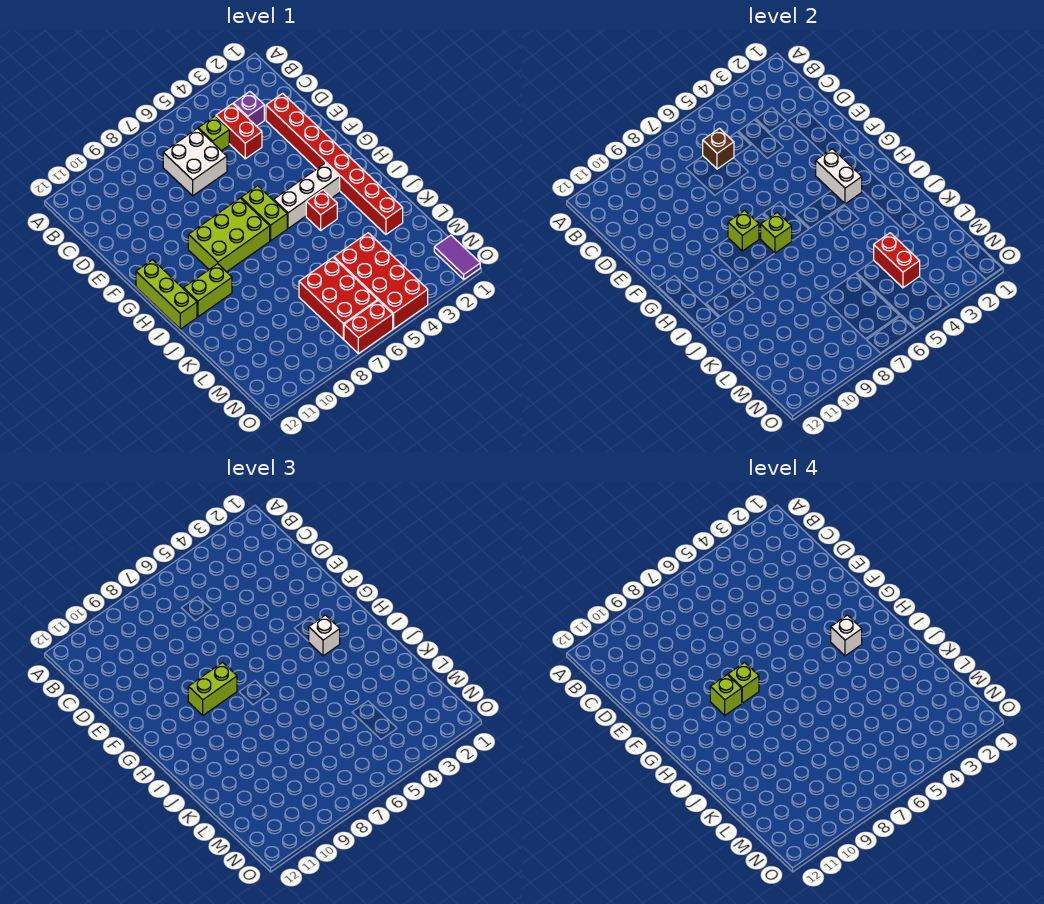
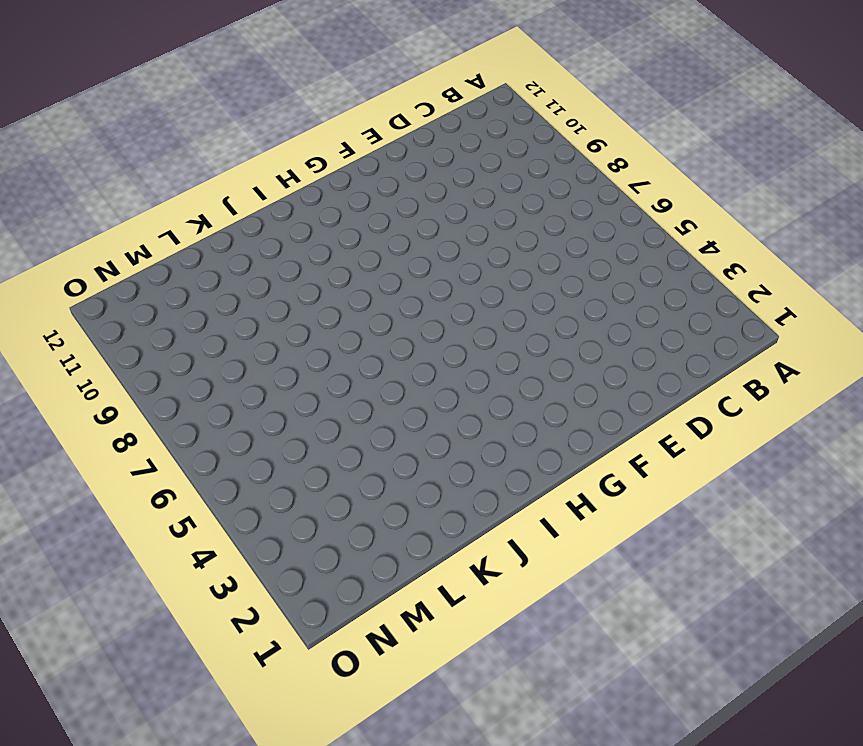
none -> purple 1x1 brick [233,92,264,126]
none -> red 1x2 brick [216,104,262,159]
none -> lime 1x1 brick [198,116,229,151]

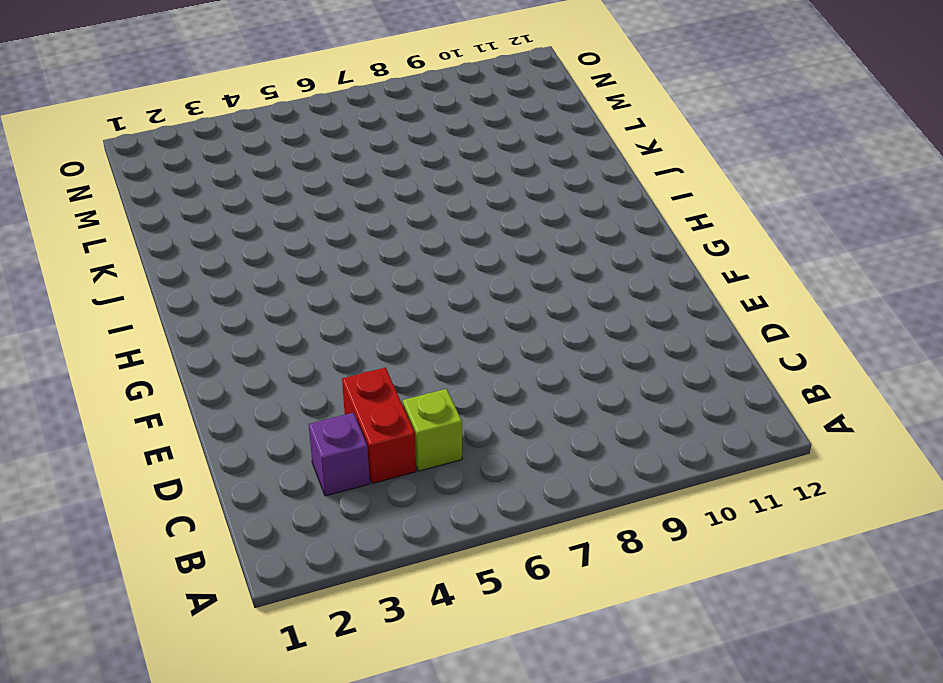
none -> white 2x2 brick [163,128,227,196]
none -> red 1x8 brick [266,93,403,234]
none -> lime 1x2 brick [241,186,287,241]

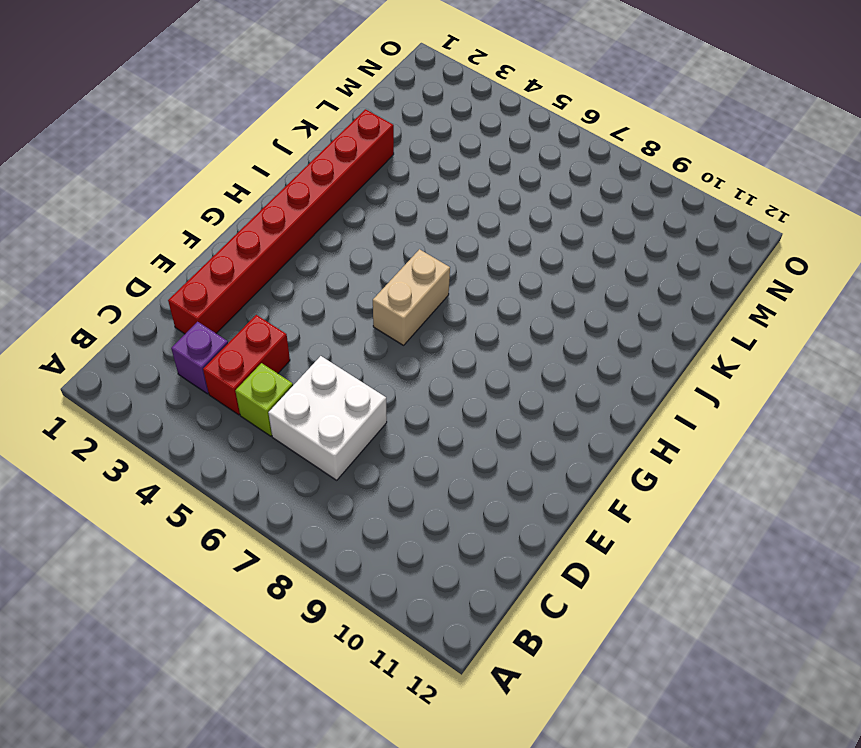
tan 1x2 brick [373,249,450,345] -> lime 1x2 brick [241,186,287,241]
none -> lime 2x3 brick [188,198,270,272]
none -> lime 1x3 brick [136,260,197,329]
none -> white 1x3 brick [274,163,340,228]

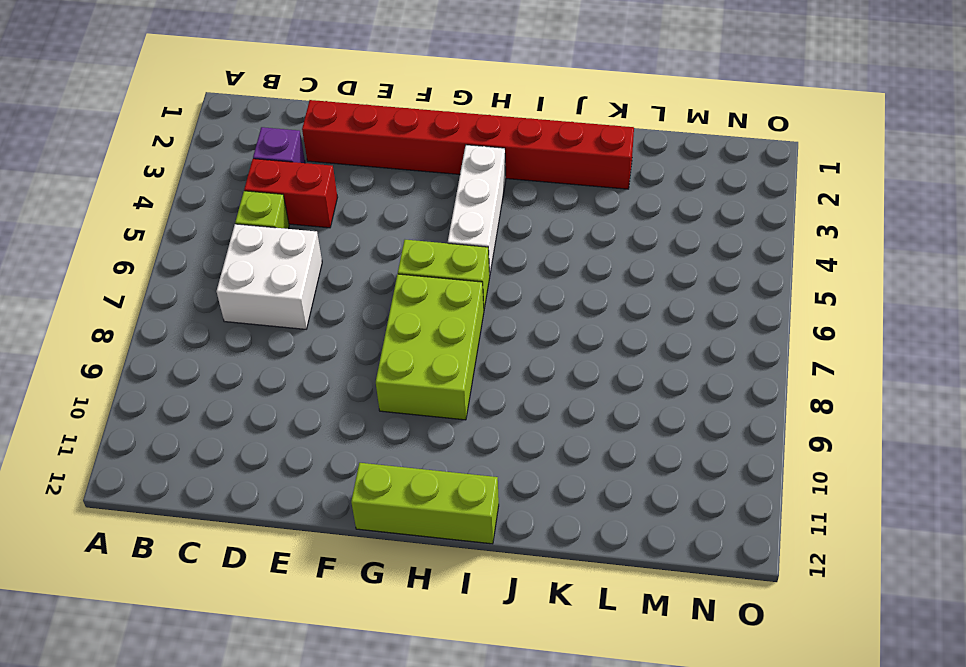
none -> red 1x1 brick [306,190,337,230]
none -> lime 1x2 brick [184,264,232,317]
none -> red 2x4 brick [334,233,428,329]

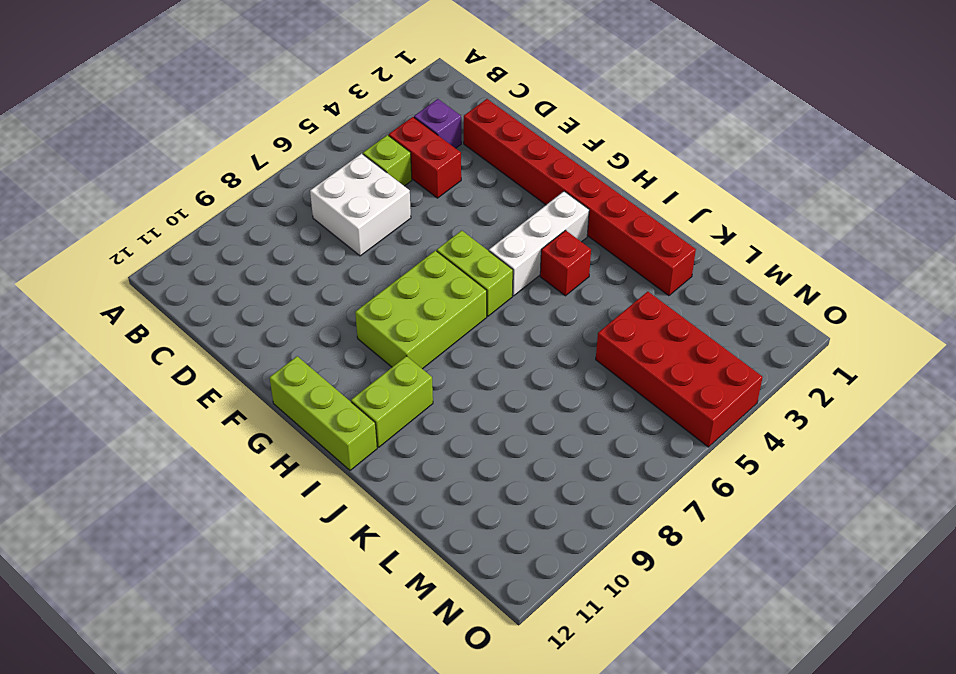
none -> red 2x3 brick [299,258,378,339]
none -> purple 1x2 tile [434,235,480,279]
none -> red 1x2 brick [344,300,393,354]

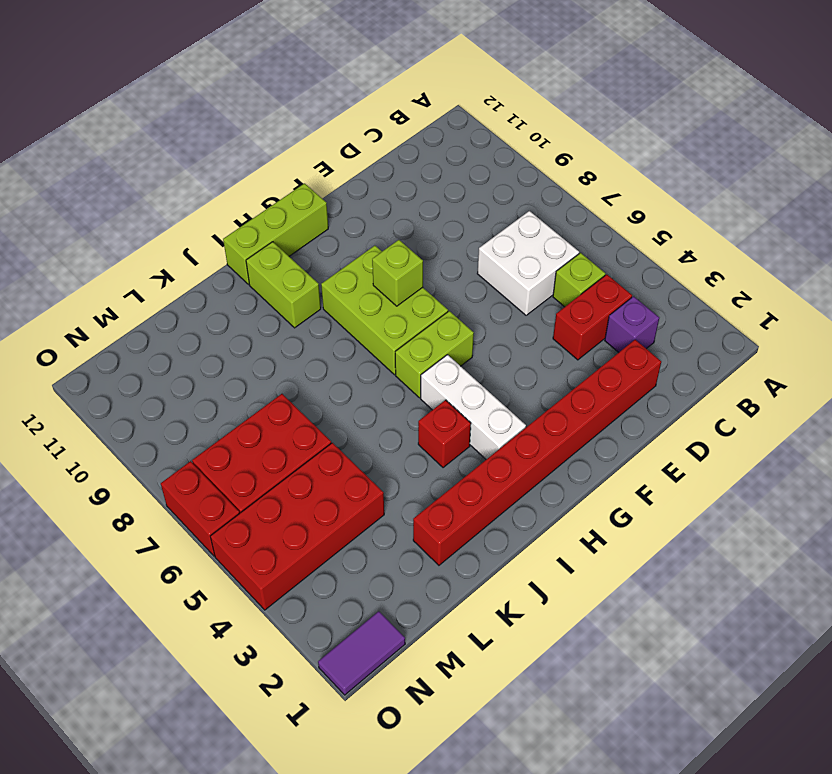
none -> brown 1x1 brick [703,128,734,169]
none -> white 1x2 brick [816,149,862,204]
none -> lime 1x1 brick [761,212,792,253]

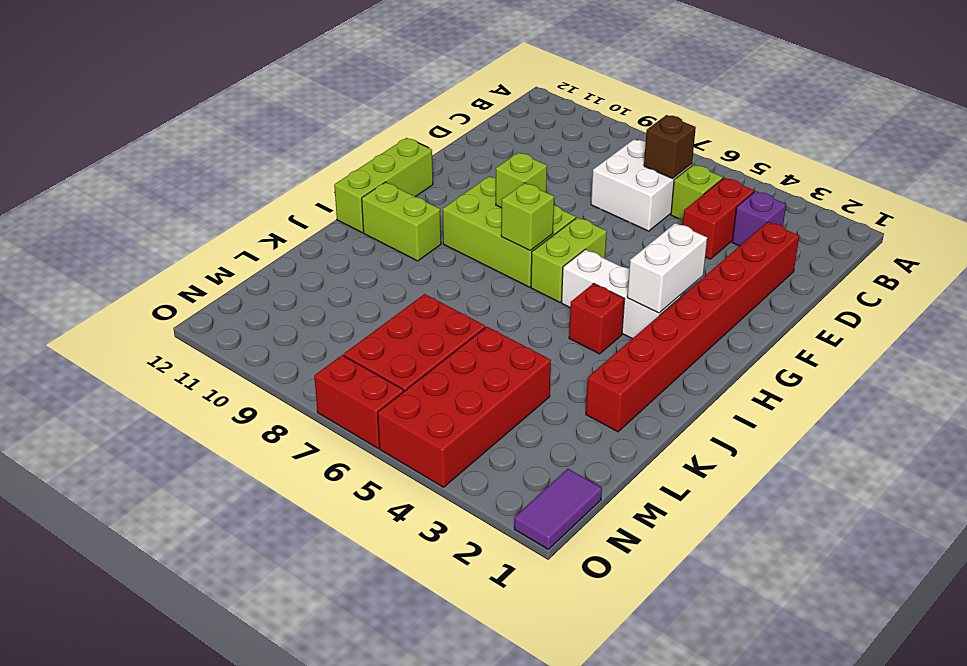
none -> red 1x2 brick [874,233,920,288]
none -> lime 1x2 brick [188,662,237,715]
none -> white 1x1 brick [309,615,340,656]

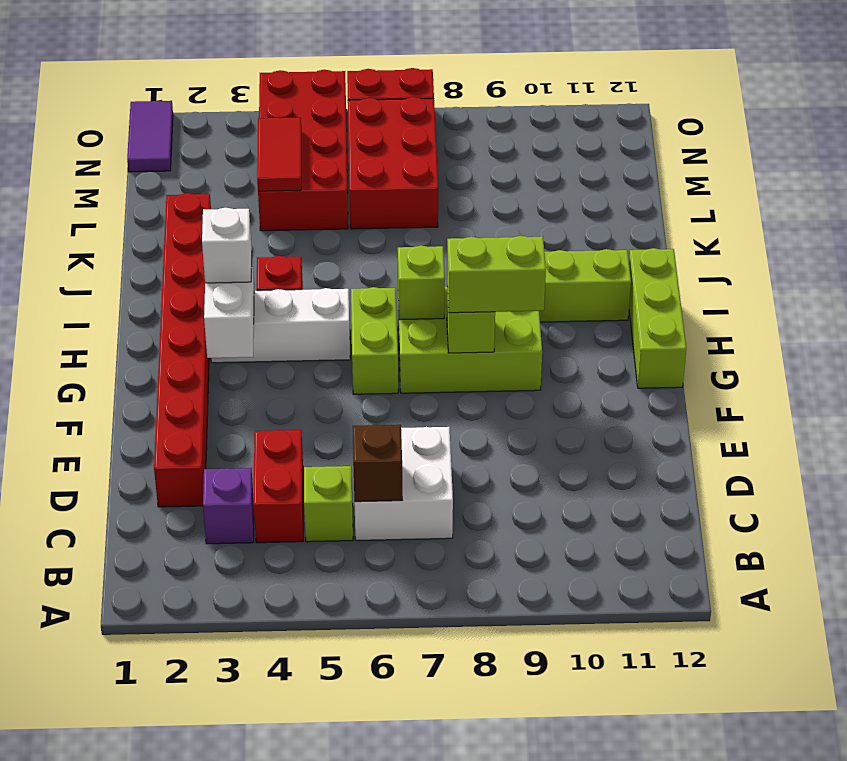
red 1x2 tile [257,118,301,191] -> red 1x2 brick [874,233,920,288]
none -> lime 1x1 brick [728,662,759,703]
none -> lime 1x1 brick [710,675,742,715]
none -> white 1x1 brick [831,615,862,656]

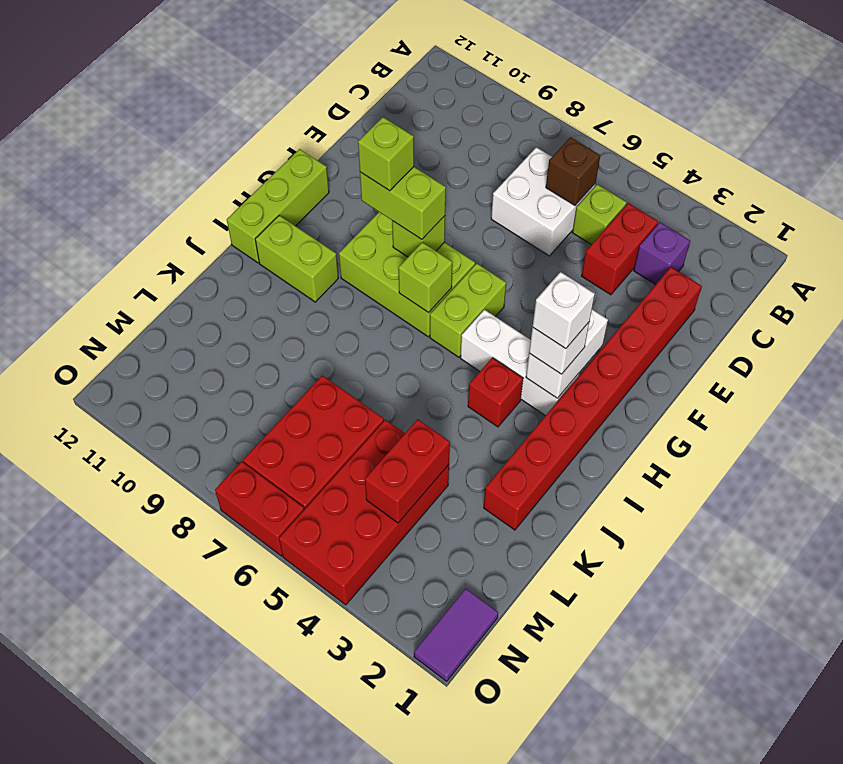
none -> lime 1x1 brick [728,662,759,703]

